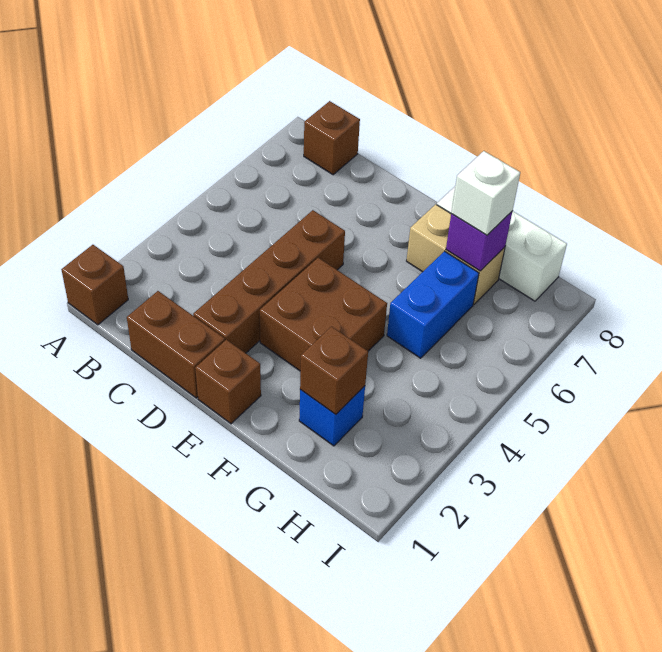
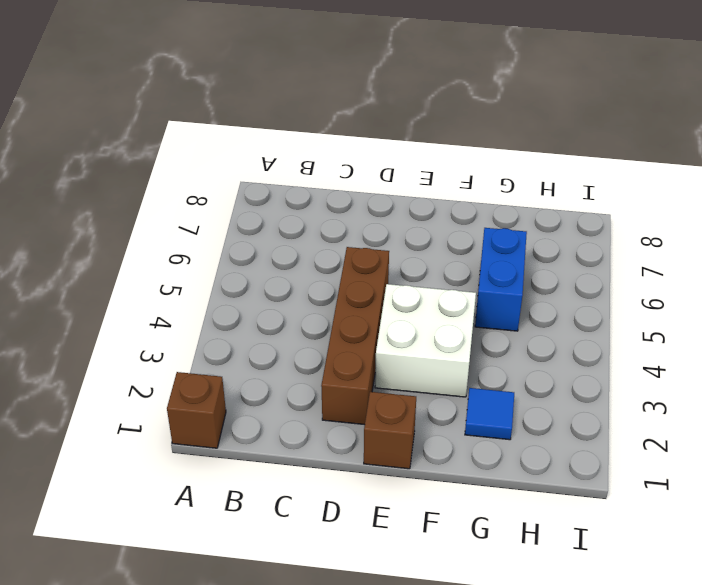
white 2x2 brick [375,284,476,397] -> brown 2x2 brick [260,258,387,371]
blue 1x1 tile [465,388,514,440] -> blue 1x1 brick [299,386,365,446]
none -> brown 1x1 brick [304,101,360,175]
none -> brown 1x2 brick [127,291,225,398]
none -> tan 1x2 brick [407,204,505,304]

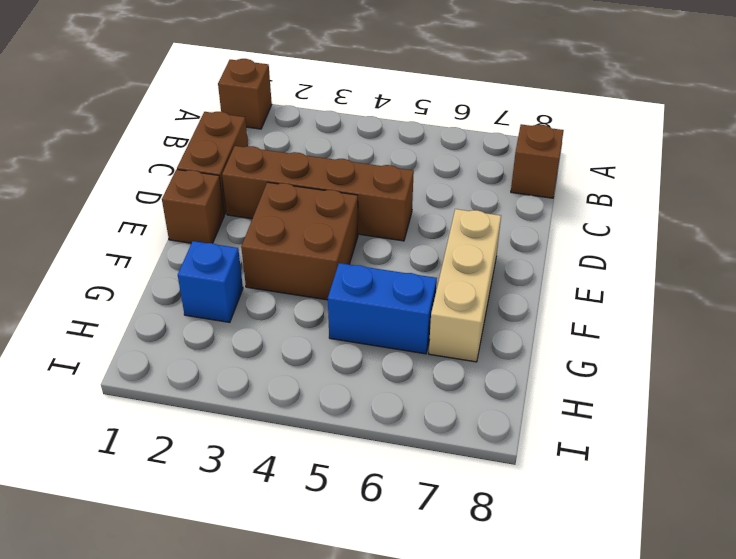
tan 1x3 brick [429,209,501,362] -> tan 1x2 brick [407,204,505,304]
none -> white 1x3 brick [437,187,567,301]
none -> brown 1x1 brick [300,327,368,414]
none -> purple 1x1 brick [446,212,512,271]

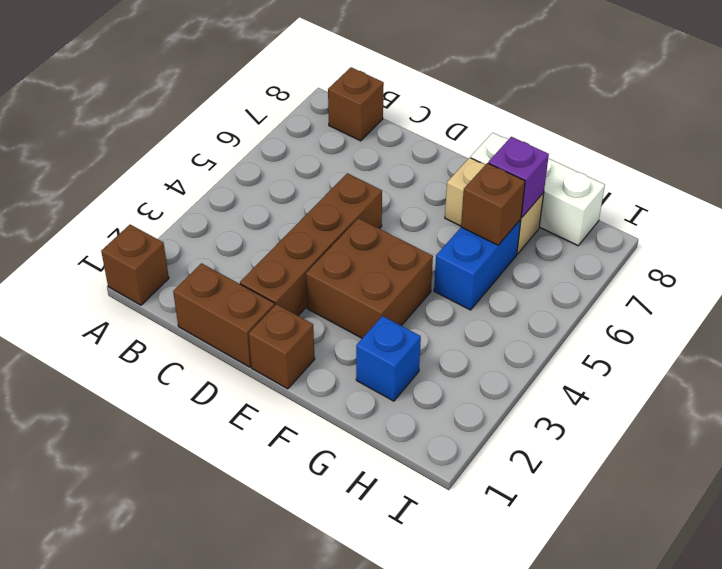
brown 1x1 brick [461,163,525,245] -> brown 1x1 brick moved to [300,327,368,414]
none -> white 1x1 brick [451,151,520,235]

